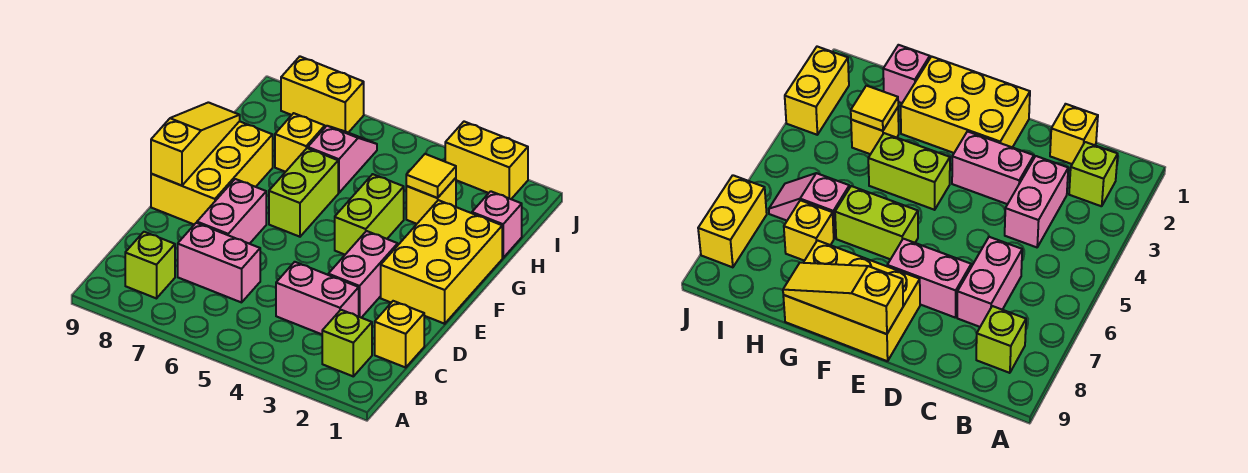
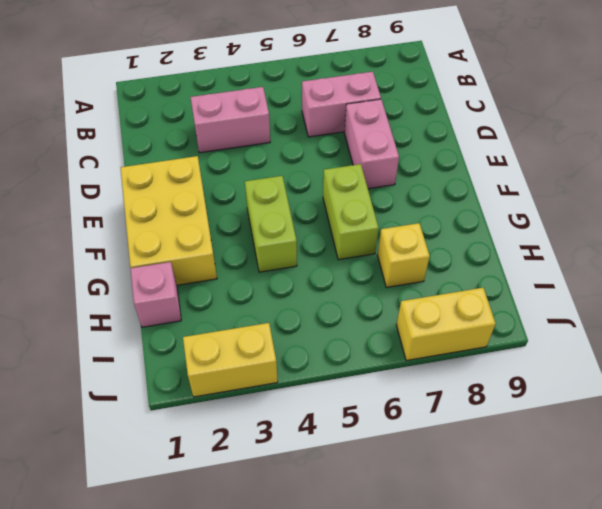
none -> lime 1x1 brick [322,310,372,376]
none -> lime 1x1 brick [125,232,175,298]
none -> yellow 1x1 brick [375,301,424,367]

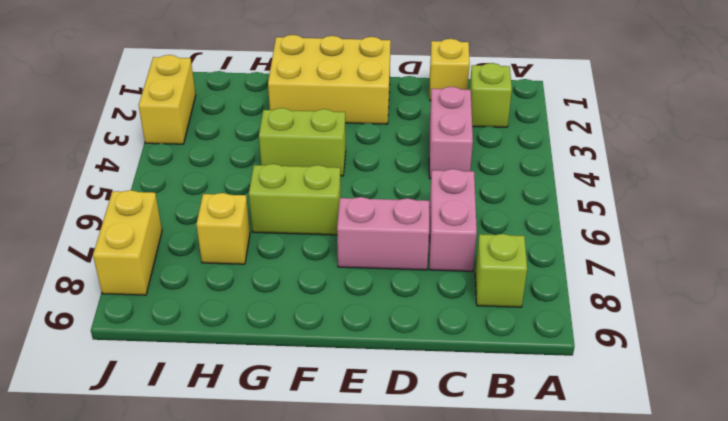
none -> pink 1x2 brick [328,231,398,318]
none -> yellow 2x3 brick [151,121,273,224]
none -> pink 1x1 brick [472,191,522,258]

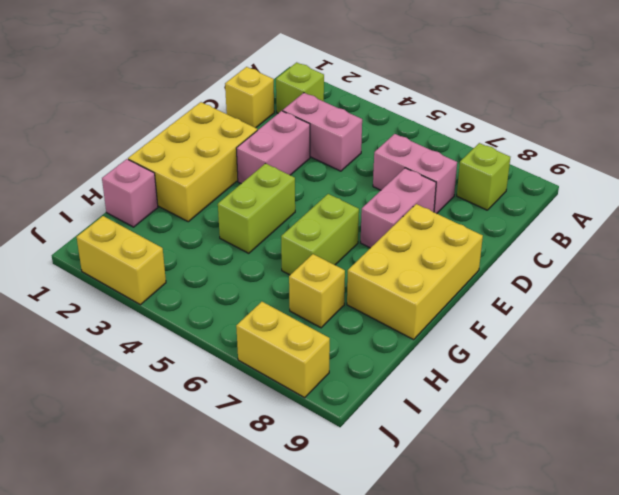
none -> yellow 1x1 brick [406,178,456,224]
none -> pink 1x2 slope [308,126,377,193]
none -> yellow 1x3 slope [151,102,240,186]

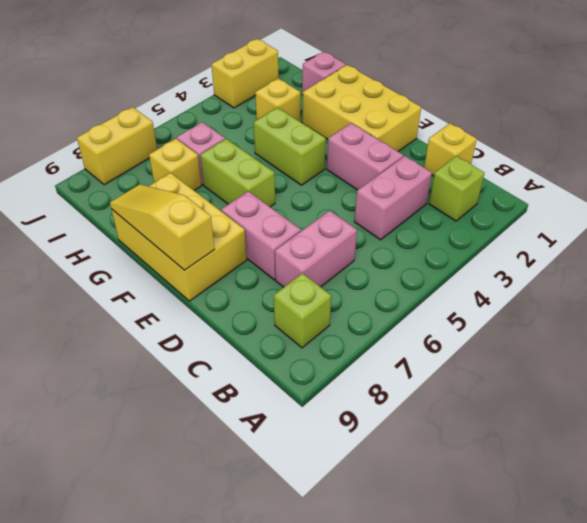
none -> yellow 1x1 tile [406,154,456,198]

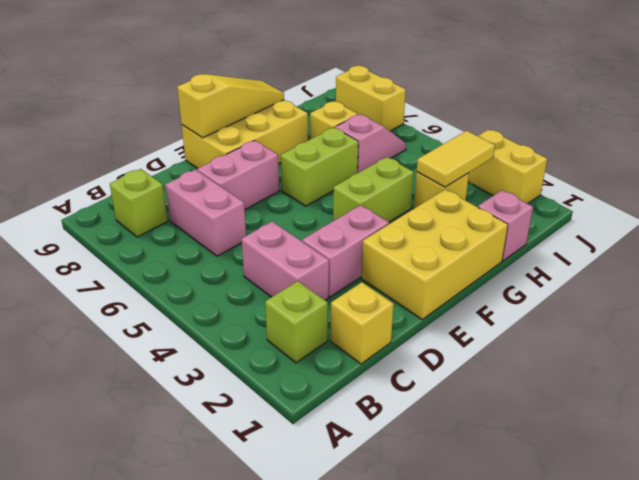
yellow 1x2 tile [417,131,495,187] -> yellow 1x1 tile [406,154,456,198]

